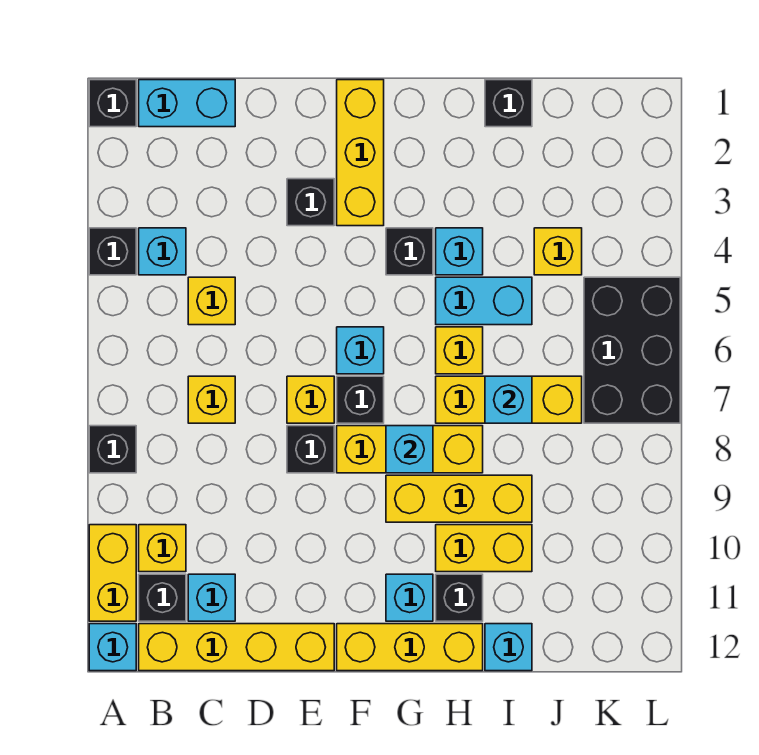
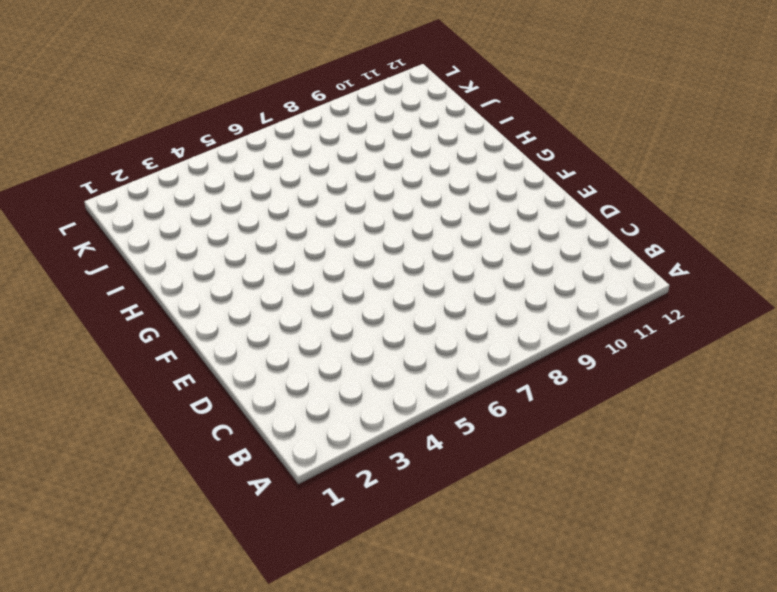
none -> black 1x1 brick [89,80,136,127]
none -> black 1x1 brick [89,228,136,275]
none -> black 1x1 brick [89,426,136,473]
none -> yellow 1x2 brick [89,525,136,621]

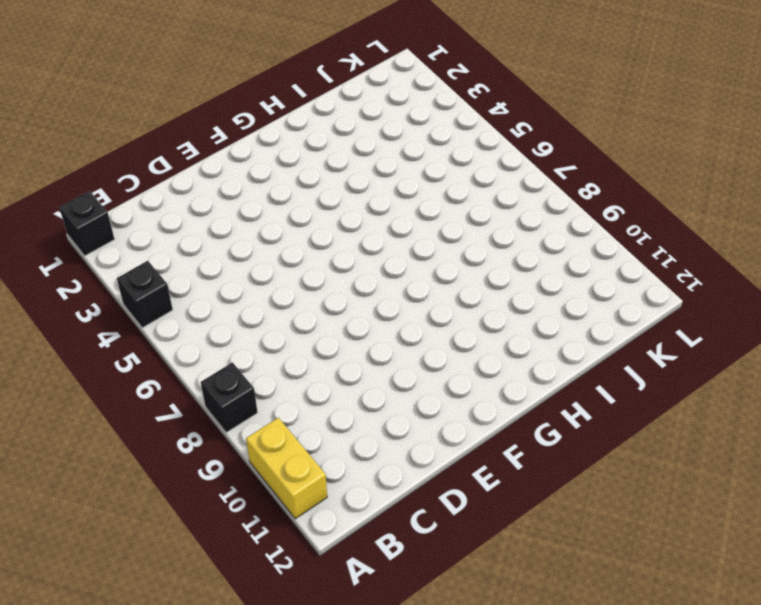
none -> cyan 1x1 brick [89,624,136,671]
none -> cyan 1x2 brick [139,80,235,127]
none -> cyan 1x1 brick [139,228,186,275]
none -> yellow 1x1 brick [139,525,186,572]

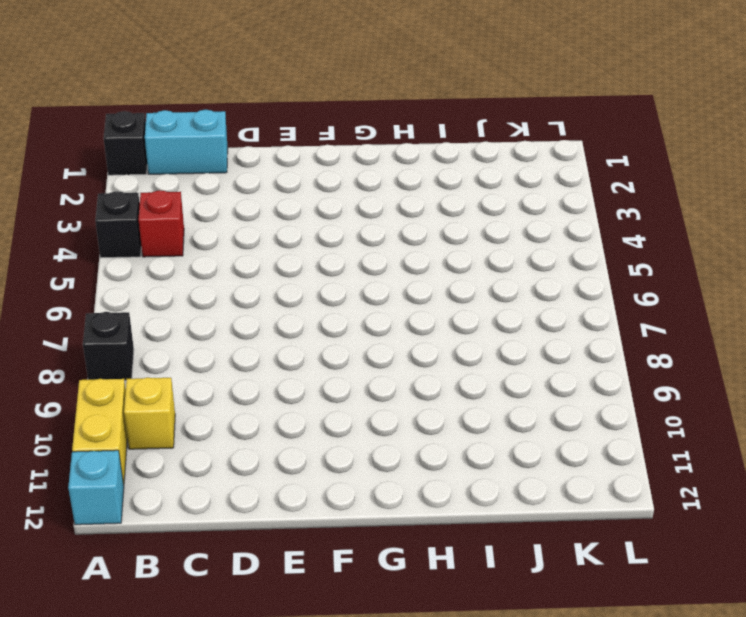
red 1x1 brick [138,190,184,257] -> cyan 1x1 brick [139,228,186,275]
none -> black 1x1 brick [139,574,186,621]
none -> yellow 1x4 brick [139,624,334,671]
none -> yellow 1x1 brick [188,277,235,325]
none -> yellow 1x1 brick [188,376,235,423]

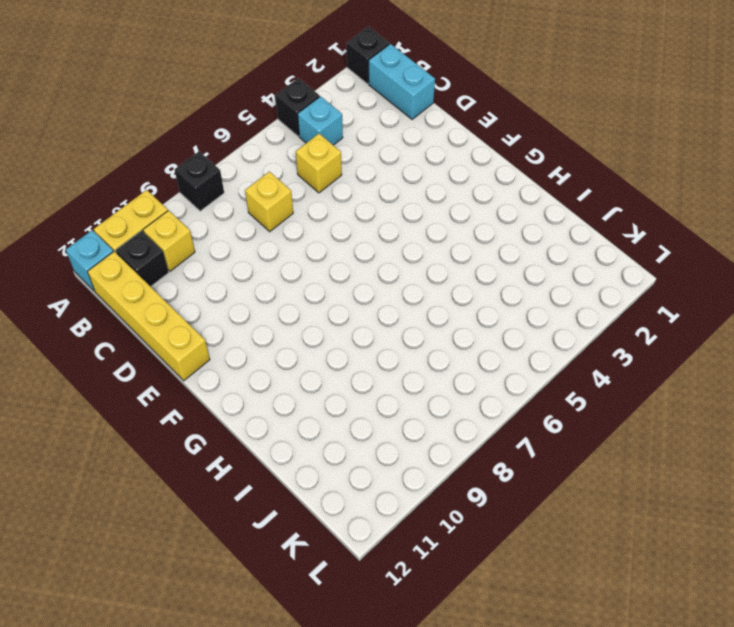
none -> cyan 1x1 brick [188,574,235,621]
none -> black 1x1 brick [287,179,334,226]
none -> yellow 1x1 brick [287,376,334,423]
none -> black 1x1 brick [287,426,334,473]

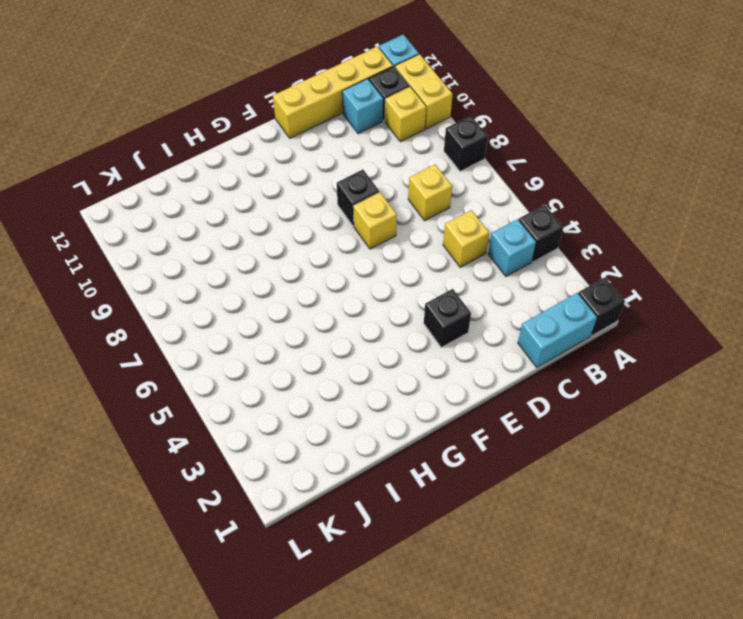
none -> yellow 1x3 brick [337,80,384,226]
none -> cyan 1x1 brick [337,327,384,374]
none -> black 1x1 brick [337,376,384,423]
none -> yellow 1x3 brick [337,426,483,473]

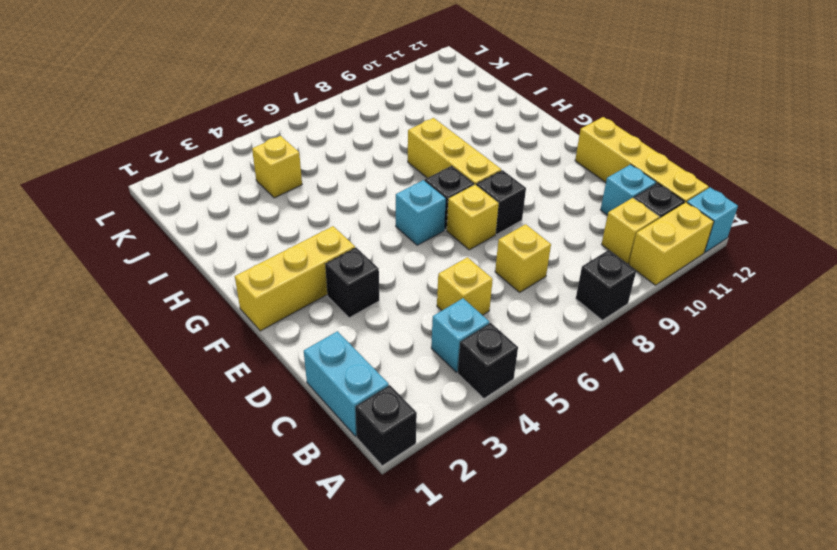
none -> yellow 1x3 brick [337,624,483,671]
none -> black 1x1 brick [386,228,433,275]
none -> yellow 1x3 brick [386,475,532,522]
none -> cyan 1x1 brick [386,574,433,621]

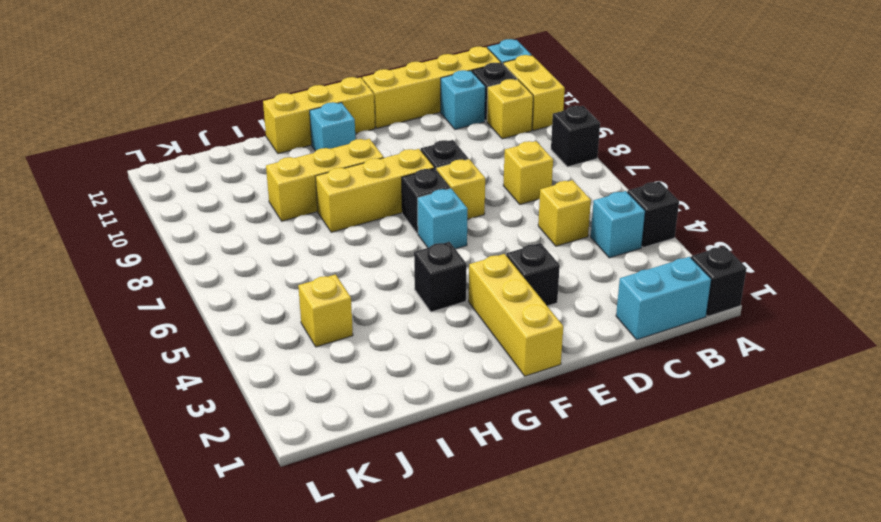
none -> cyan 1x1 brick [436,228,483,275]
none -> cyan 1x2 brick [436,277,532,325]
none -> yellow 1x1 brick [436,327,483,374]
none -> yellow 1x3 brick [436,376,582,423]

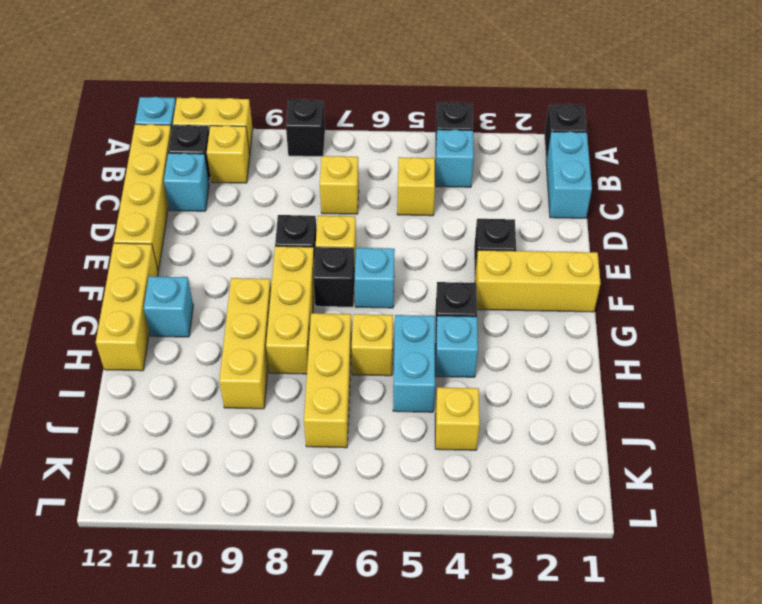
none -> yellow 1x2 brick [436,525,532,572]
none -> black 1x1 brick [436,574,483,621]
none -> black 1x1 brick [485,80,532,127]
none -> cyan 1x1 brick [485,624,532,671]

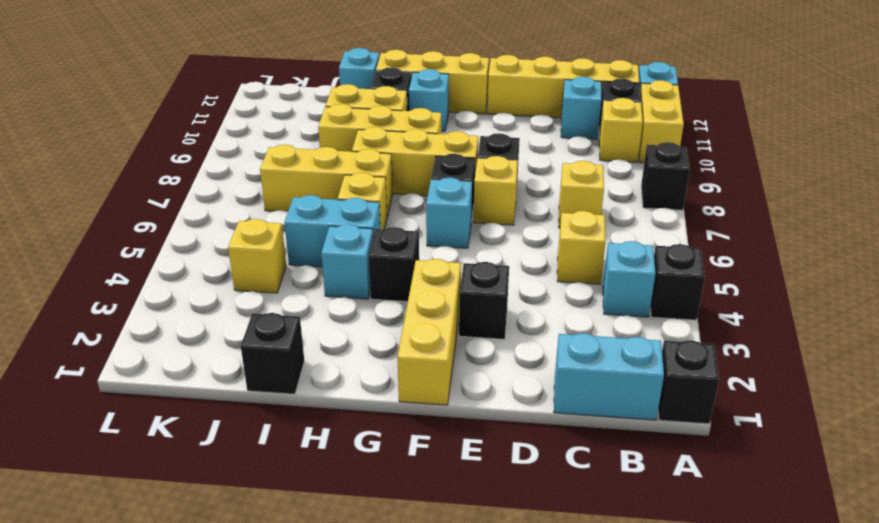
none -> black 2x3 brick [584,277,680,423]
none -> cyan 1x1 brick [386,426,433,473]
none -> cyan 1x1 brick [485,376,532,423]

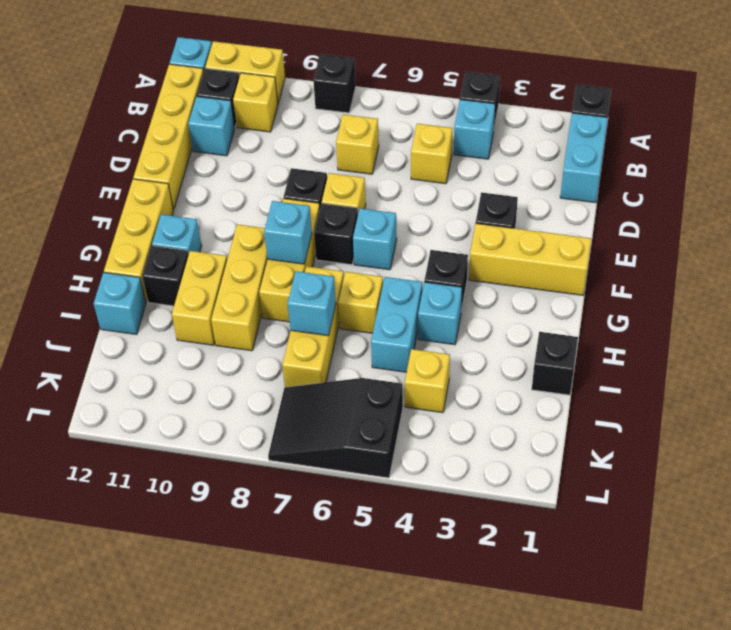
black 2x3 slope [268,378,403,478] -> black 2x3 brick [584,277,680,423]

